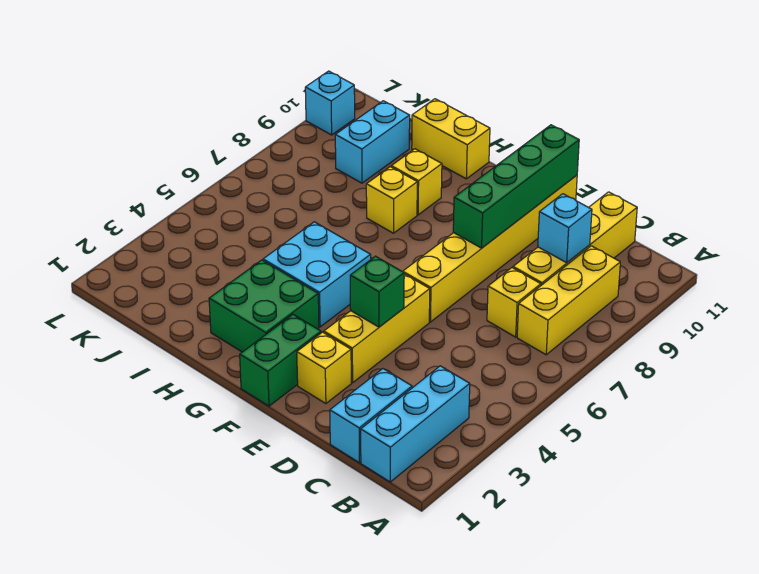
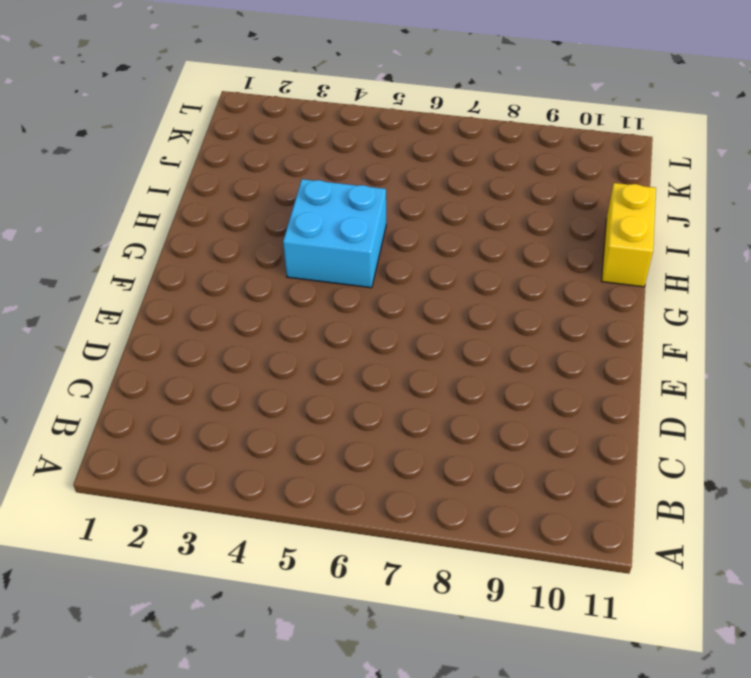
none -> cyan 1x3 brick [361,366,470,482]
none -> yellow 1x3 brick [517,246,620,355]
none -> cyan 1x2 brick [330,369,412,463]

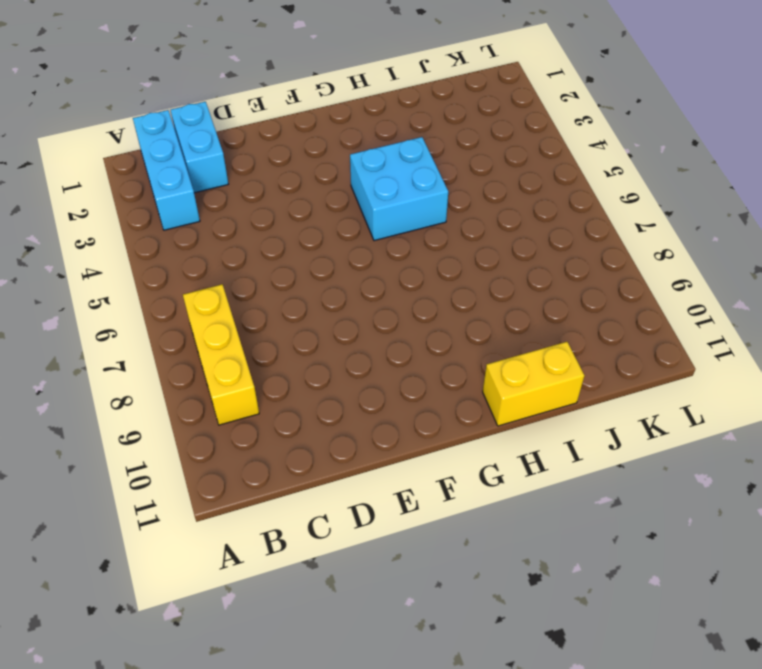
none -> yellow 1x1 brick [487,268,541,337]
none -> yellow 1x4 brick [513,192,637,285]
none -> yellow 1x1 brick [297,332,351,404]

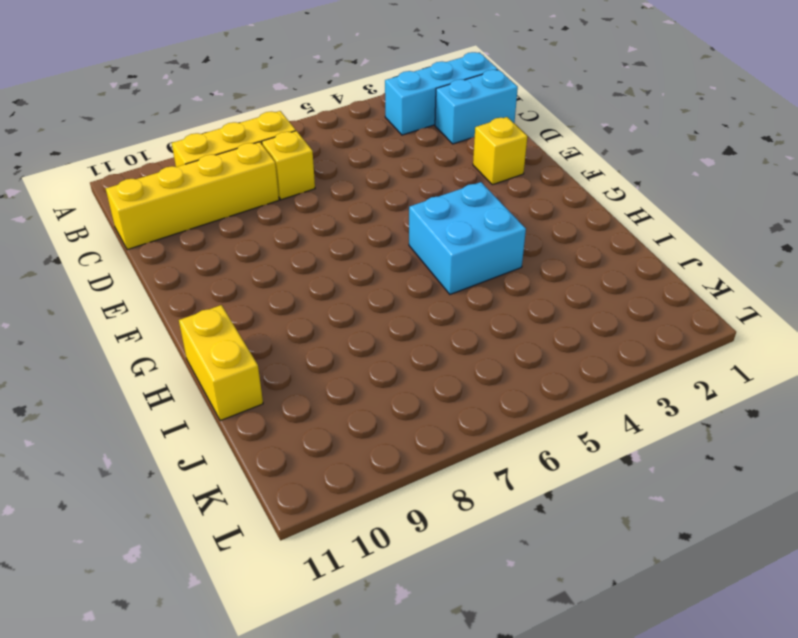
none -> yellow 1x3 brick [324,274,430,383]
none -> yellow 1x6 brick [403,175,577,322]
none -> green 1x2 brick [240,315,321,406]

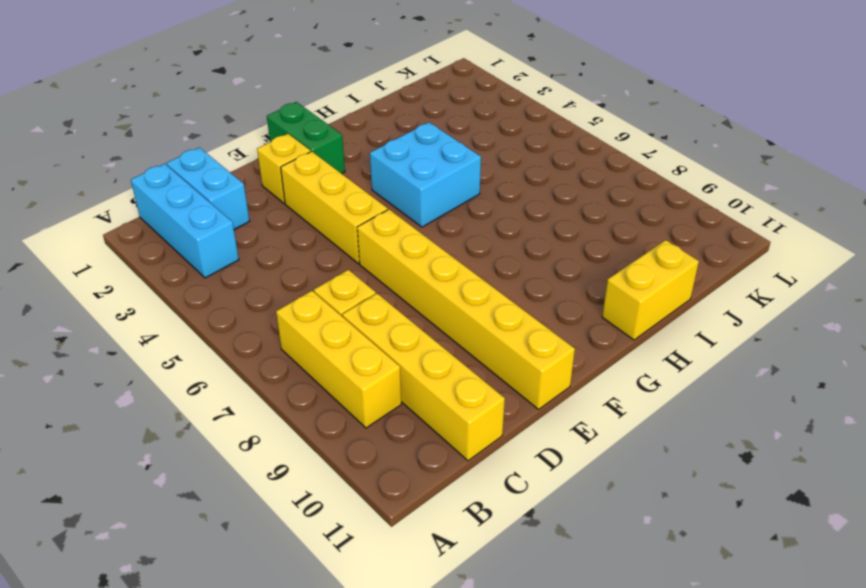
none -> green 2x2 brick [209,260,319,352]
none -> yellow 1x1 brick [366,167,417,233]
none -> yellow 1x1 brick [391,149,442,215]

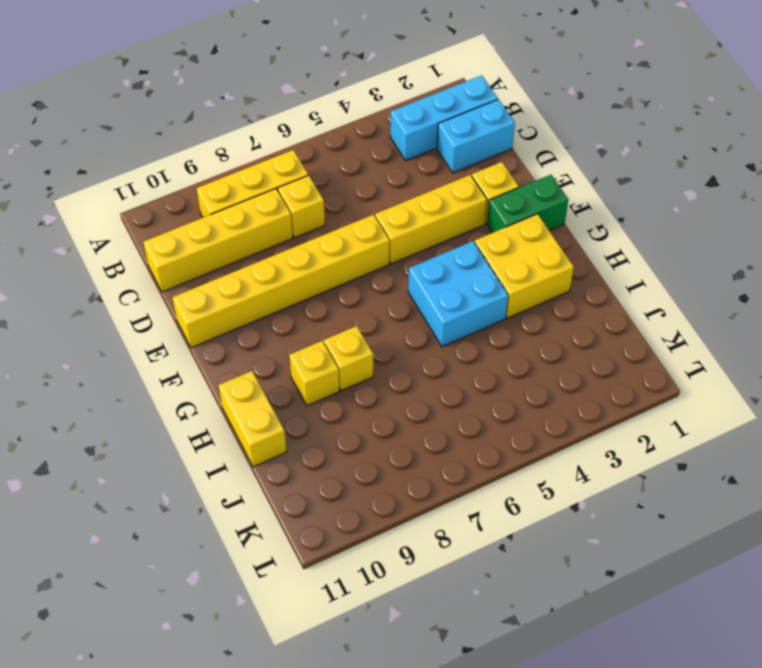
yellow 2x2 brick [475,214,574,318] -> green 2x2 brick [209,260,319,352]
none -> cyan 1x2 brick [335,101,410,183]
none -> cyan 1x1 brick [305,71,355,135]
none -> cyan 1x1 brick [538,194,592,263]

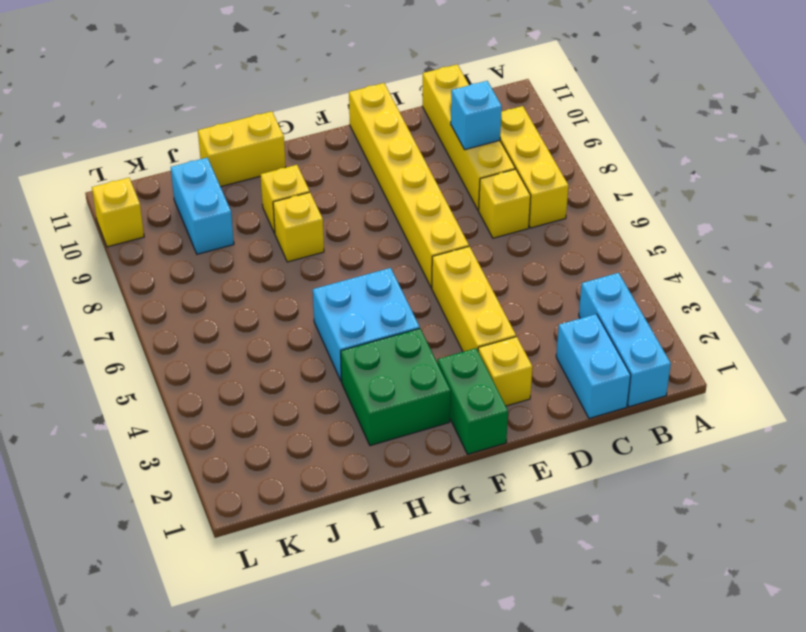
yellow 1x1 brick [92,178,144,247] -> cyan 1x1 brick [305,71,355,135]
none -> green 1x1 brick [350,256,404,327]
none -> green 1x4 brick [453,125,579,248]

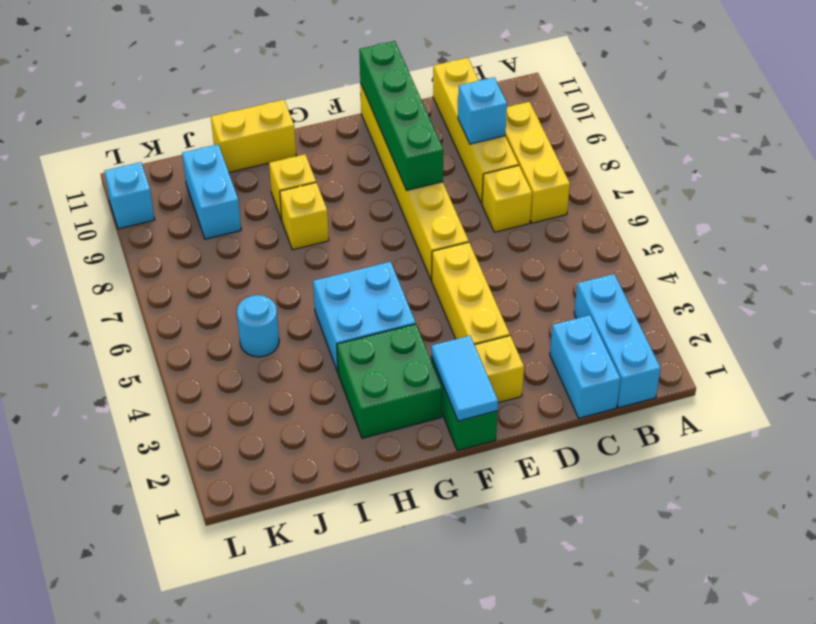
cyan 1x2 tile [431,336,498,421] -> none
cyan 1x1 round brick [237,295,279,357] -> none
none -> green 1x1 brick [350,256,404,327]

